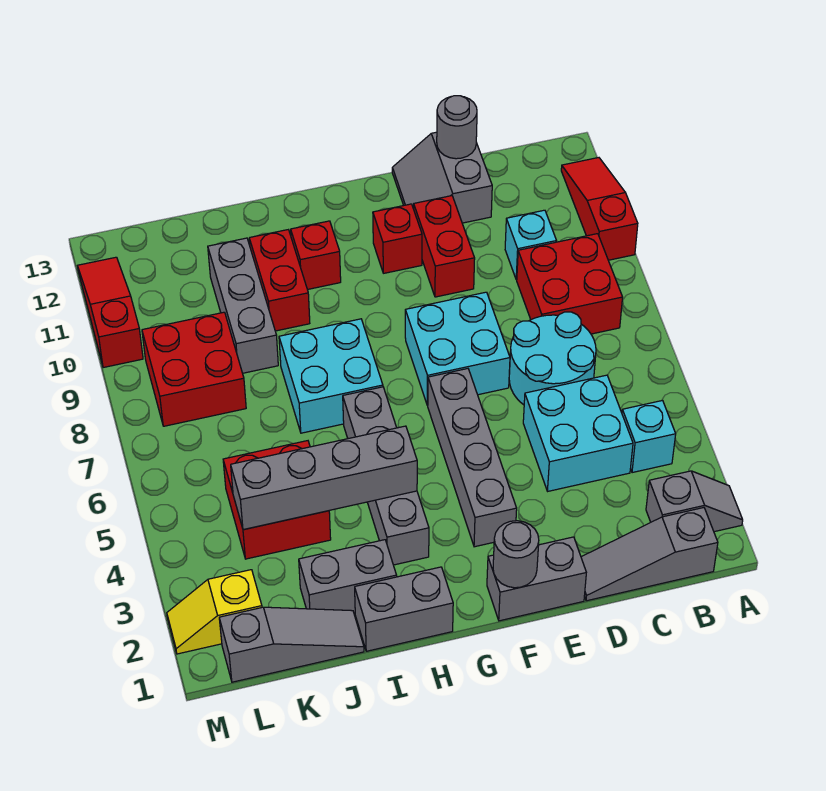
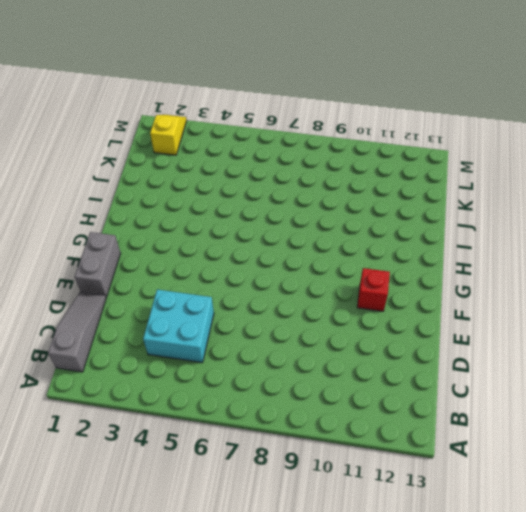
none -> grey 1x2 slope [646,471,743,532]
none -> red 1x3 slope [561,158,638,260]
none -> cyan 1x1 brick [622,401,676,473]

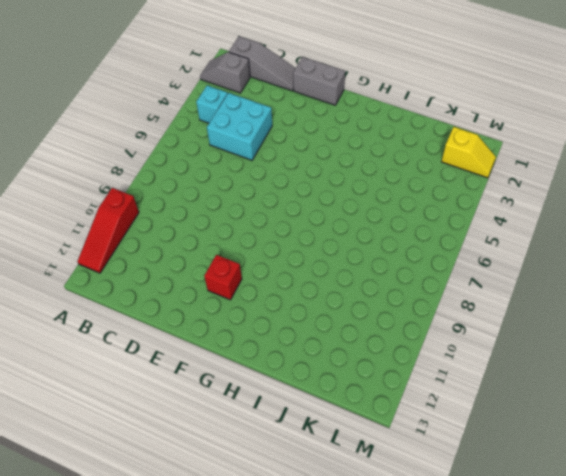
none -> red 2x2 brick [517,234,623,334]
none -> cyan 2x2 round brick [509,312,596,405]
none -> cyan 1x1 brick [505,210,556,280]

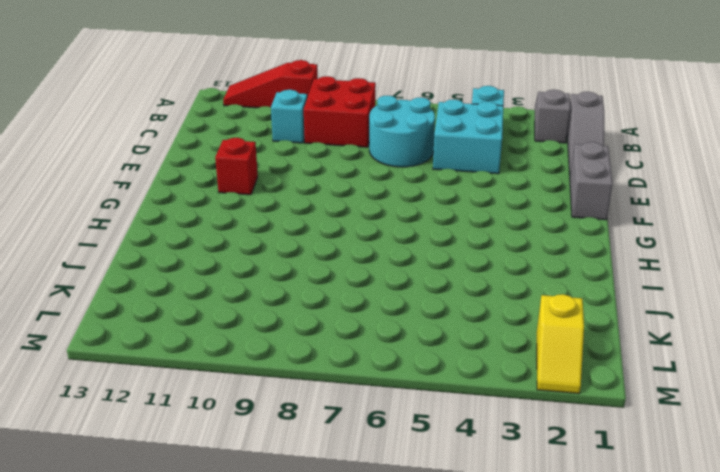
none -> grey 2x2 slope [392,132,492,223]
none -> cyan 2x2 brick [405,292,510,406]
none -> red 1x2 brick [414,196,475,297]

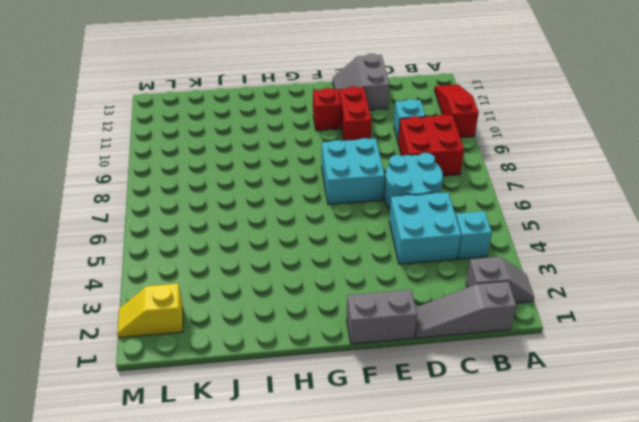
none -> grey 1x4 brick [428,369,517,547]
none -> grey 1x2 brick [355,567,453,651]
none -> grey 1x4 brick [343,387,429,565]

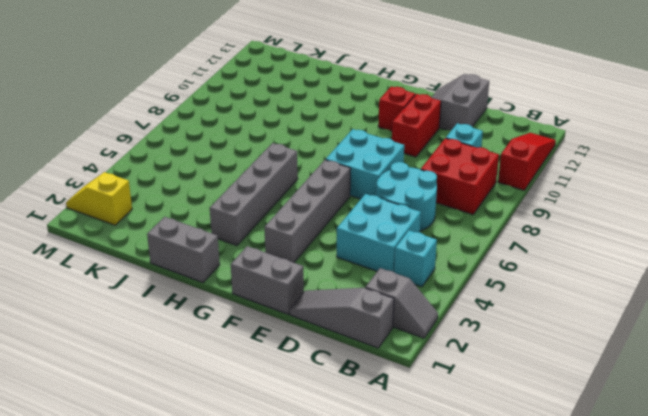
none -> cyan 2x2 brick [279,319,383,433]
none -> red 1x1 brick [291,221,341,290]
none -> grey 1x2 brick [299,540,397,614]

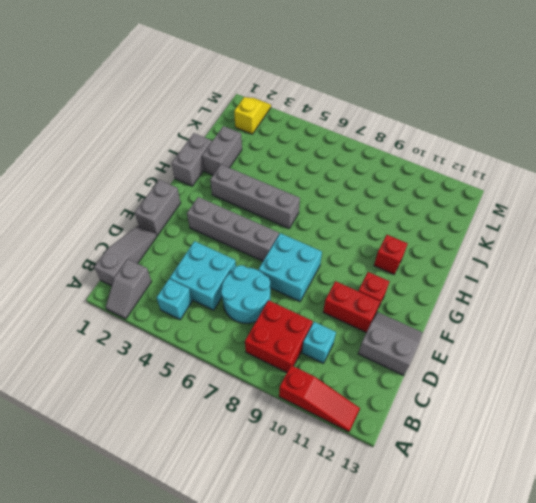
none -> cyan 2x2 brick [279,319,383,433]
none -> red 1x2 brick [249,230,310,331]
none -> grey 1x3 slope [219,607,364,682]

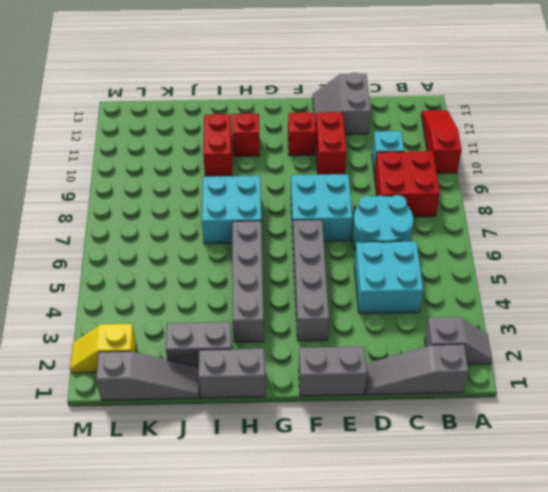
none -> cyan 1x1 brick [622,401,676,473]
none -> red 2x2 brick [223,441,331,559]
none -> grey 1x3 brick [208,238,278,373]

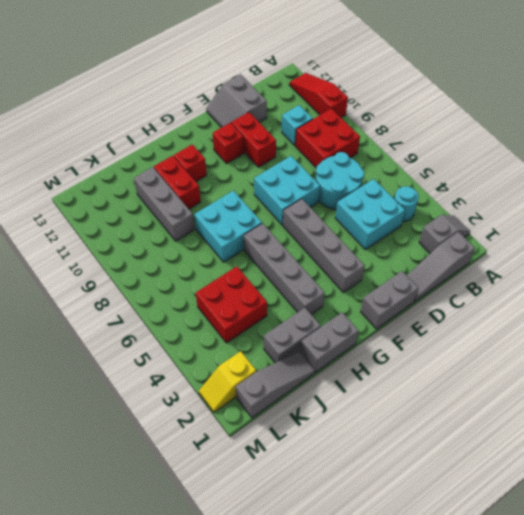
cyan 1x1 round brick [394,186,419,222] -> cyan 1x1 brick [622,401,676,473]
none -> red 2x2 brick [142,312,246,426]
none -> red 1x3 slope [78,257,143,368]
none -> grey 1x1 round brick [437,96,477,159]

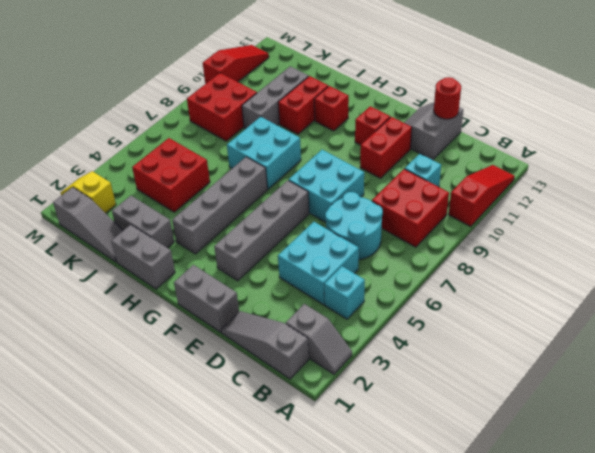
red 1x1 round brick [434,77,461,119] -> grey 1x1 round brick [437,96,477,159]
none -> grey 1x1 round brick [493,521,539,588]
none -> grey 1x4 brick [231,426,417,530]

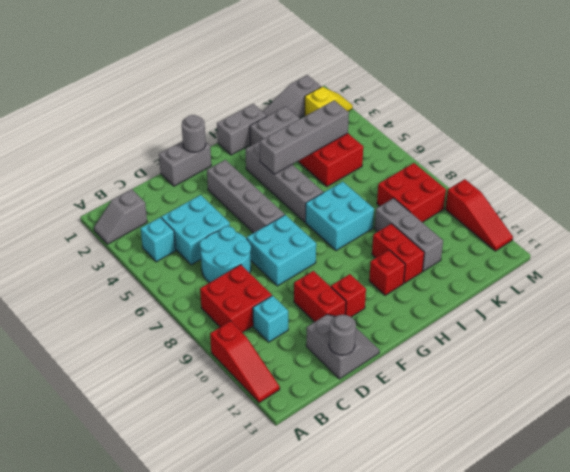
none -> grey 1x3 slope [581,508,718,601]

